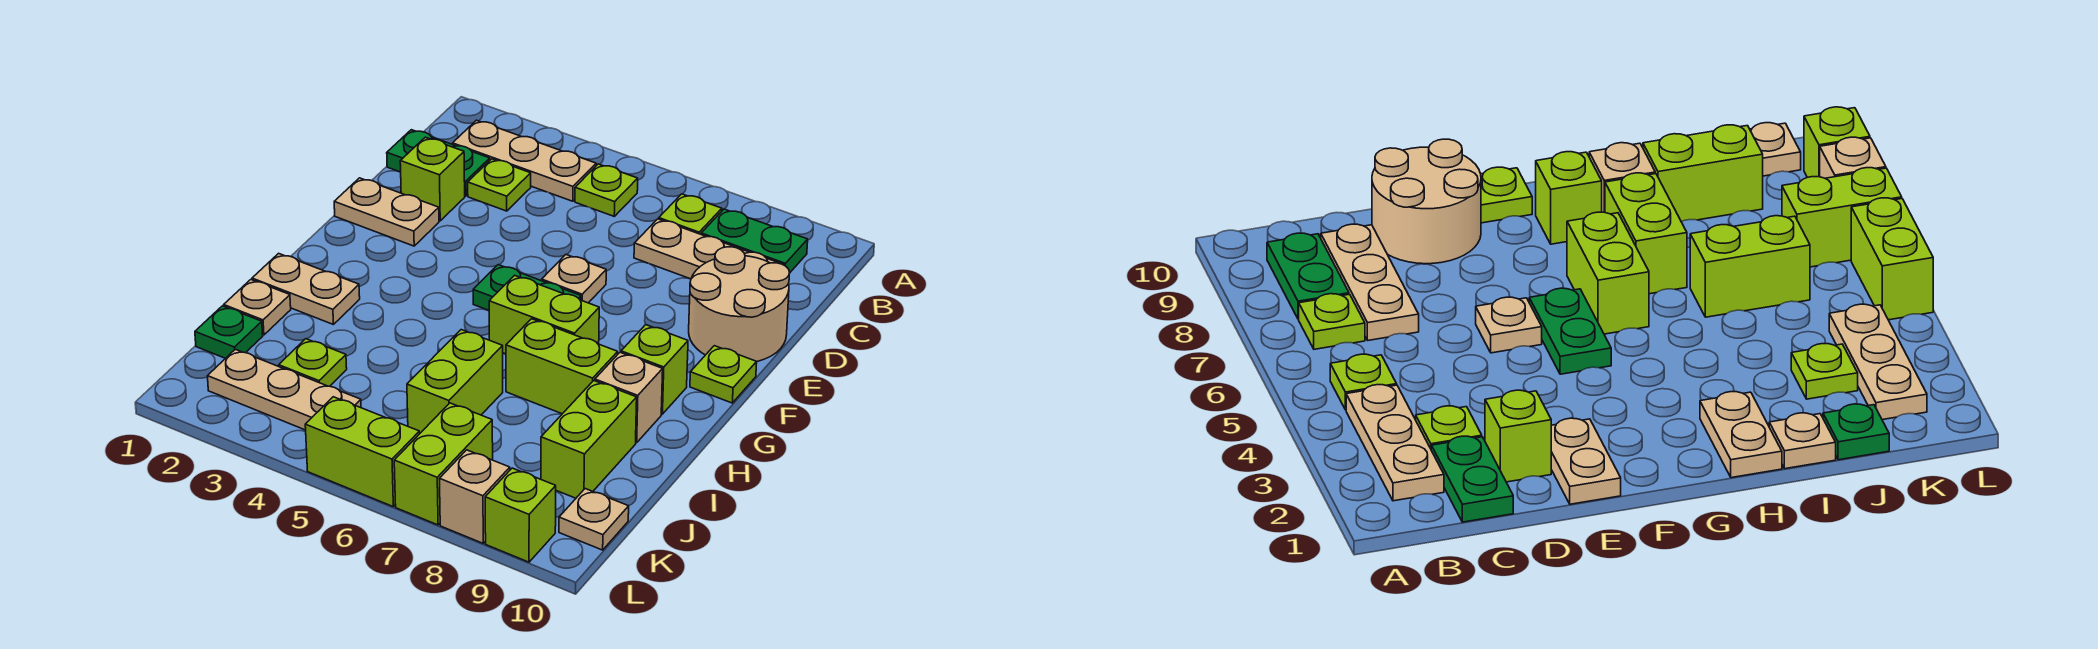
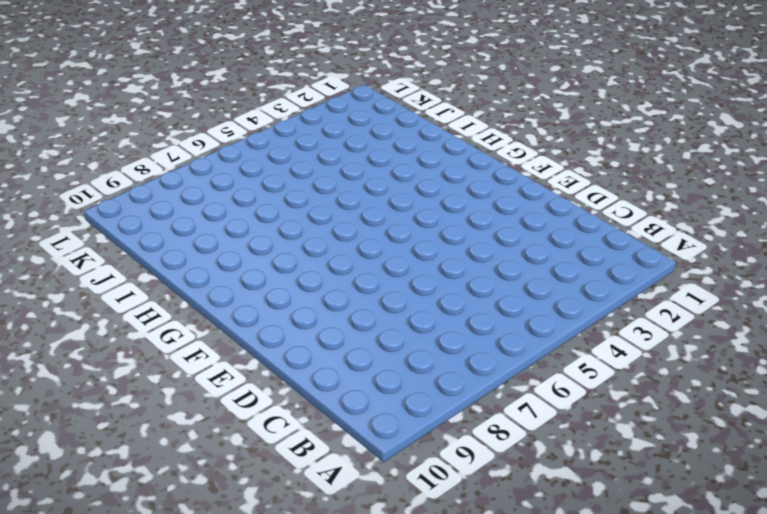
none -> tan 1x3 plate [453,120,596,201]
none -> lime 1x1 plate [575,164,638,216]
none -> lime 1x1 plate [659,194,722,234]

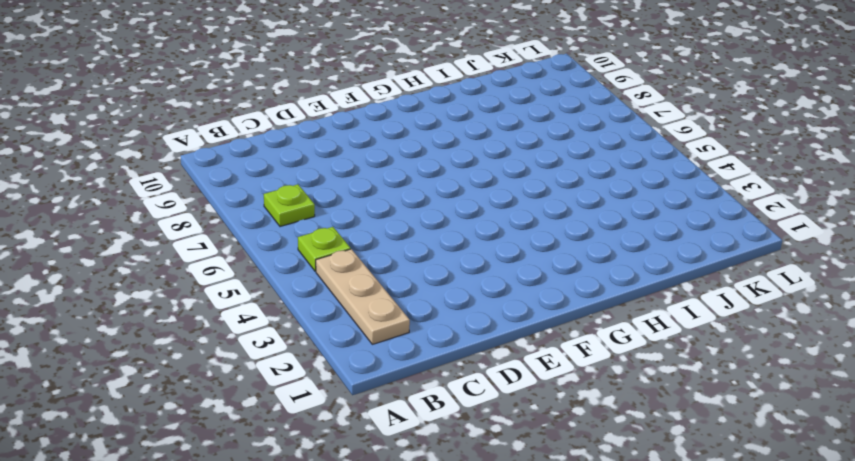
none -> green 1x2 plate [701,209,808,272]
none -> green 1x2 plate [387,130,490,196]
none -> lime 1x1 plate [468,159,531,211]

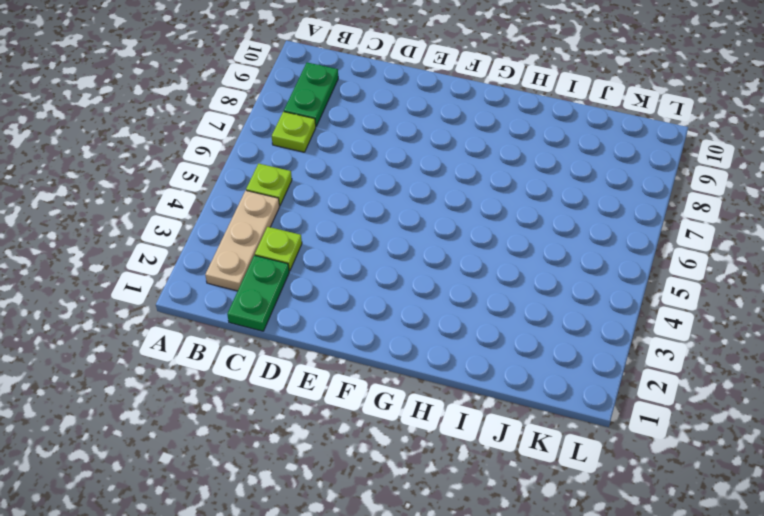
none -> tan 1x3 plate [634,219,784,279]
none -> lime 1x1 brick [400,137,465,221]
none -> tan 2x2 round brick [689,247,790,362]

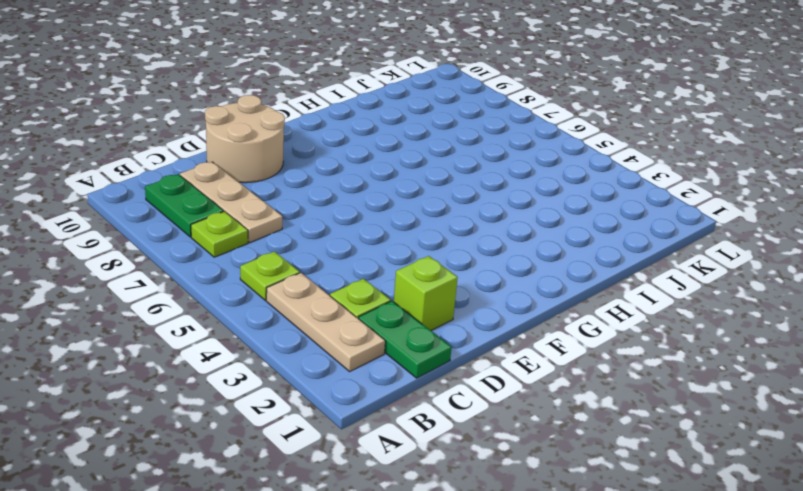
none -> tan 1x2 plate [334,178,439,246]
none -> tan 1x1 plate [542,254,606,303]
none -> green 1x2 plate [473,265,581,310]

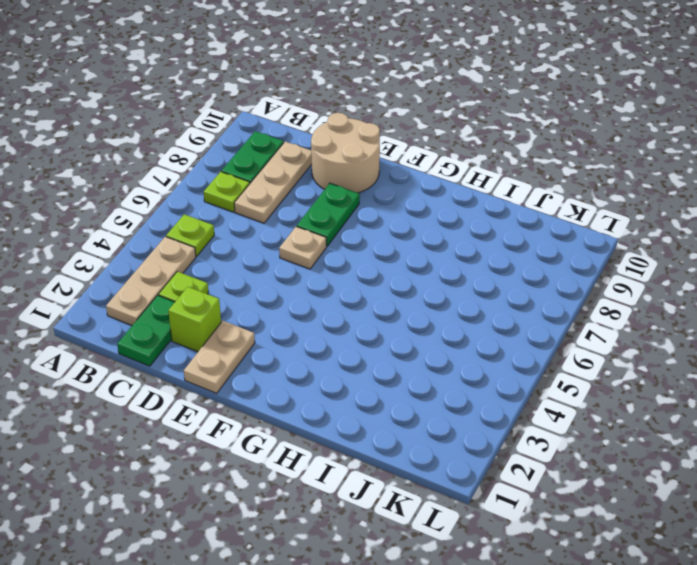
green 1x2 plate [297,183,360,246] -> green 1x2 plate moved to [473,265,581,310]
none -> lime 1x1 plate [690,346,757,403]
none -> lime 1x2 brick [489,275,599,354]
none -> lime 1x1 brick [621,325,688,414]

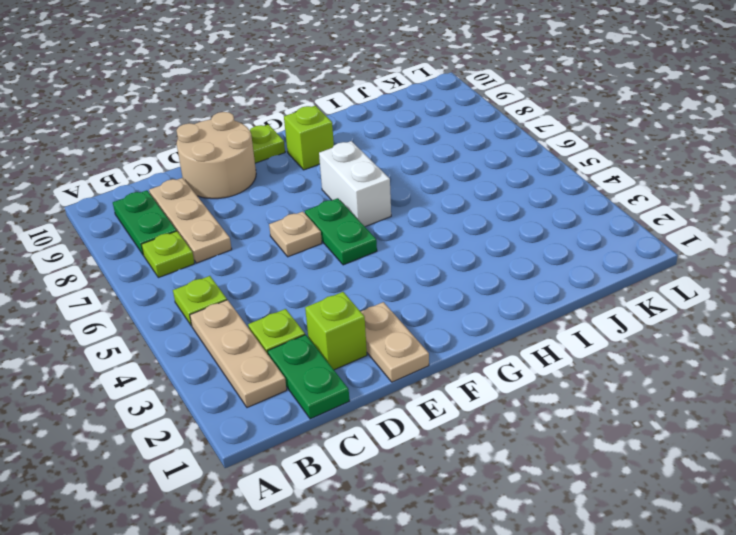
white 1x2 brick [319,141,391,227] -> lime 1x2 brick [489,275,599,354]
none -> tan 1x2 plate [252,253,360,325]
none -> lime 1x2 brick [506,319,618,414]
none -> tan 1x1 brick [595,352,663,443]

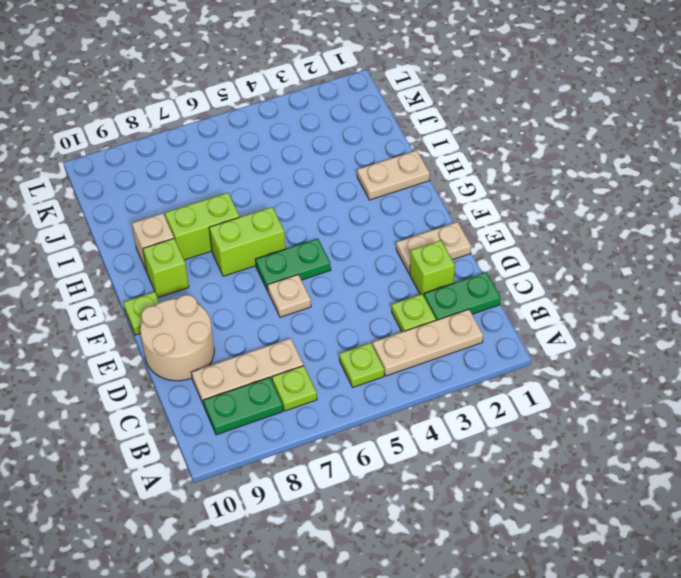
none -> tan 1x1 plate [224,280,291,335]
none -> lime 1x2 brick [407,330,503,433]
none -> lime 1x2 brick [541,381,637,498]

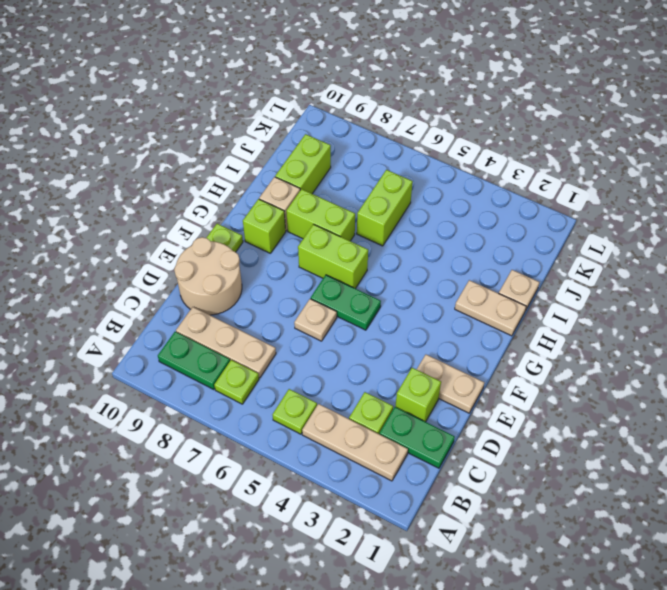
none -> green 1x1 plate [195,306,263,358]
none -> lime 1x1 plate [279,339,347,386]
none -> tan 1x3 plate [208,349,361,430]

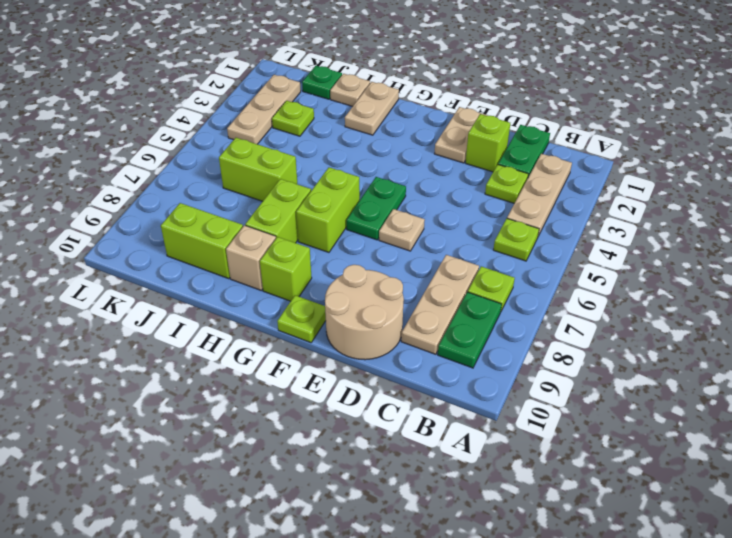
none -> lime 1x2 brick [394,403,493,525]
none -> tan 1x1 plate [559,489,629,550]
none -> lime 1x2 brick [305,397,420,506]

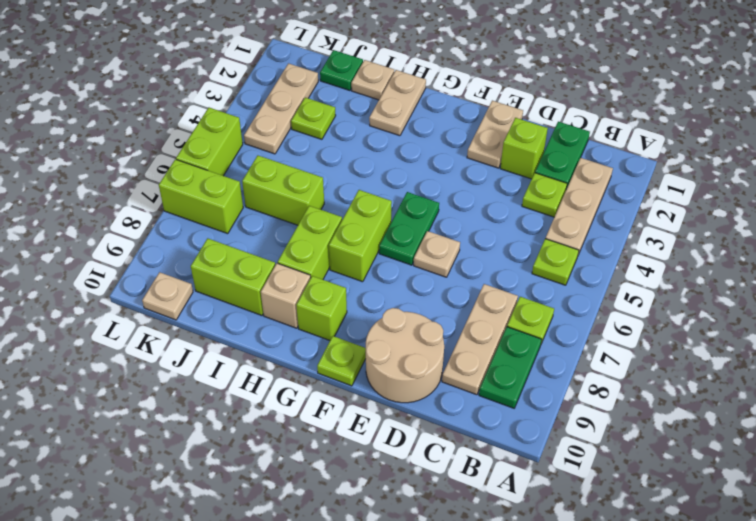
none -> tan 1x1 brick [440,450,510,543]
none -> lime 1x1 brick [485,468,556,562]

